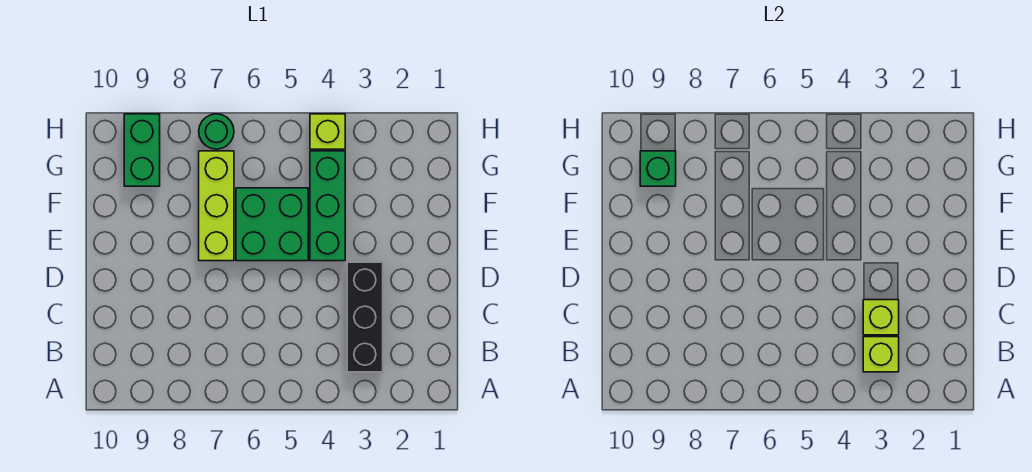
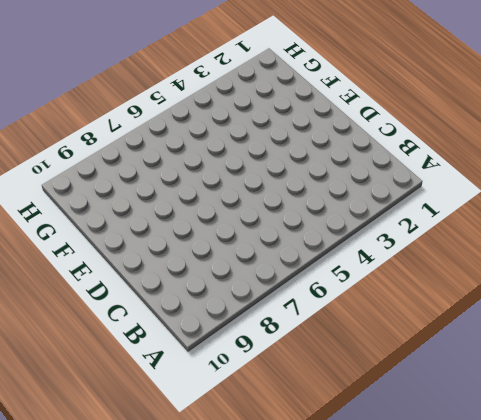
none -> black 1x3 brick [347,262,383,372]
none -> green 1x3 brick [310,151,345,261]

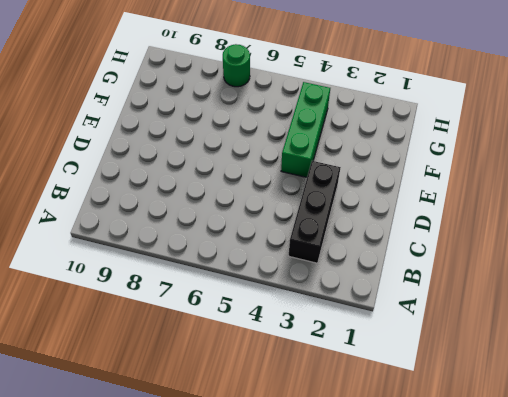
none -> green 2x2 brick [236,188,308,261]
none -> lime 1x3 brick [199,151,234,261]

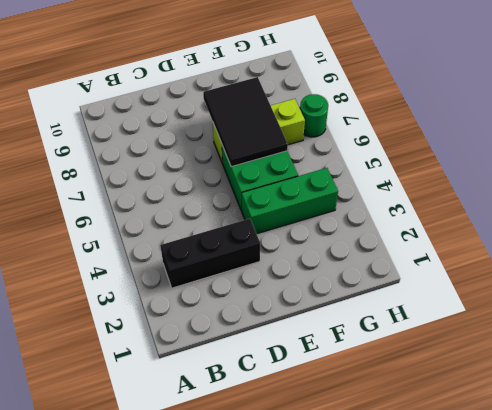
black 2x3 tile [203,77,288,167] -> none
none -> green 1x2 brick [124,114,160,186]
none -> lime 1x1 brick [310,114,345,149]

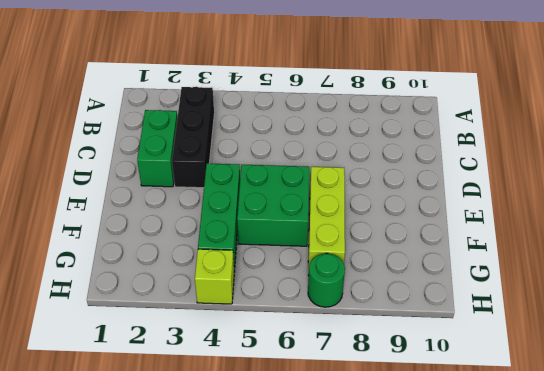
green 1x2 brick [137,110,177,187] -> green 1x2 brick moved to [124,114,160,186]
none -> lime 1x1 brick [863,337,899,372]
none -> lime 1x1 brick [863,300,899,335]

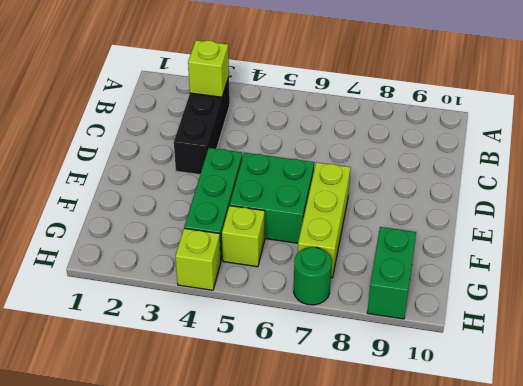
lime 1x1 brick [222,206,265,267] -> lime 1x1 brick moved to [863,300,899,335]
none -> green 1x1 brick [640,151,676,186]

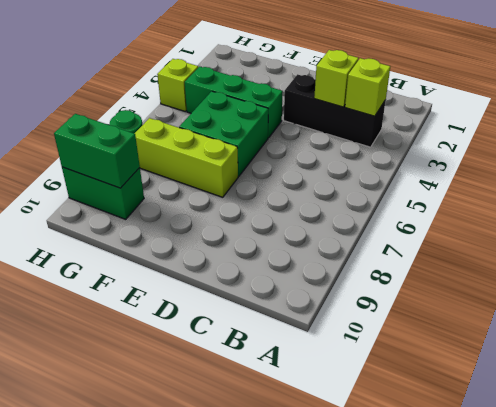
green 1x2 brick [54,114,140,188] -> green 1x1 brick [640,151,676,186]

